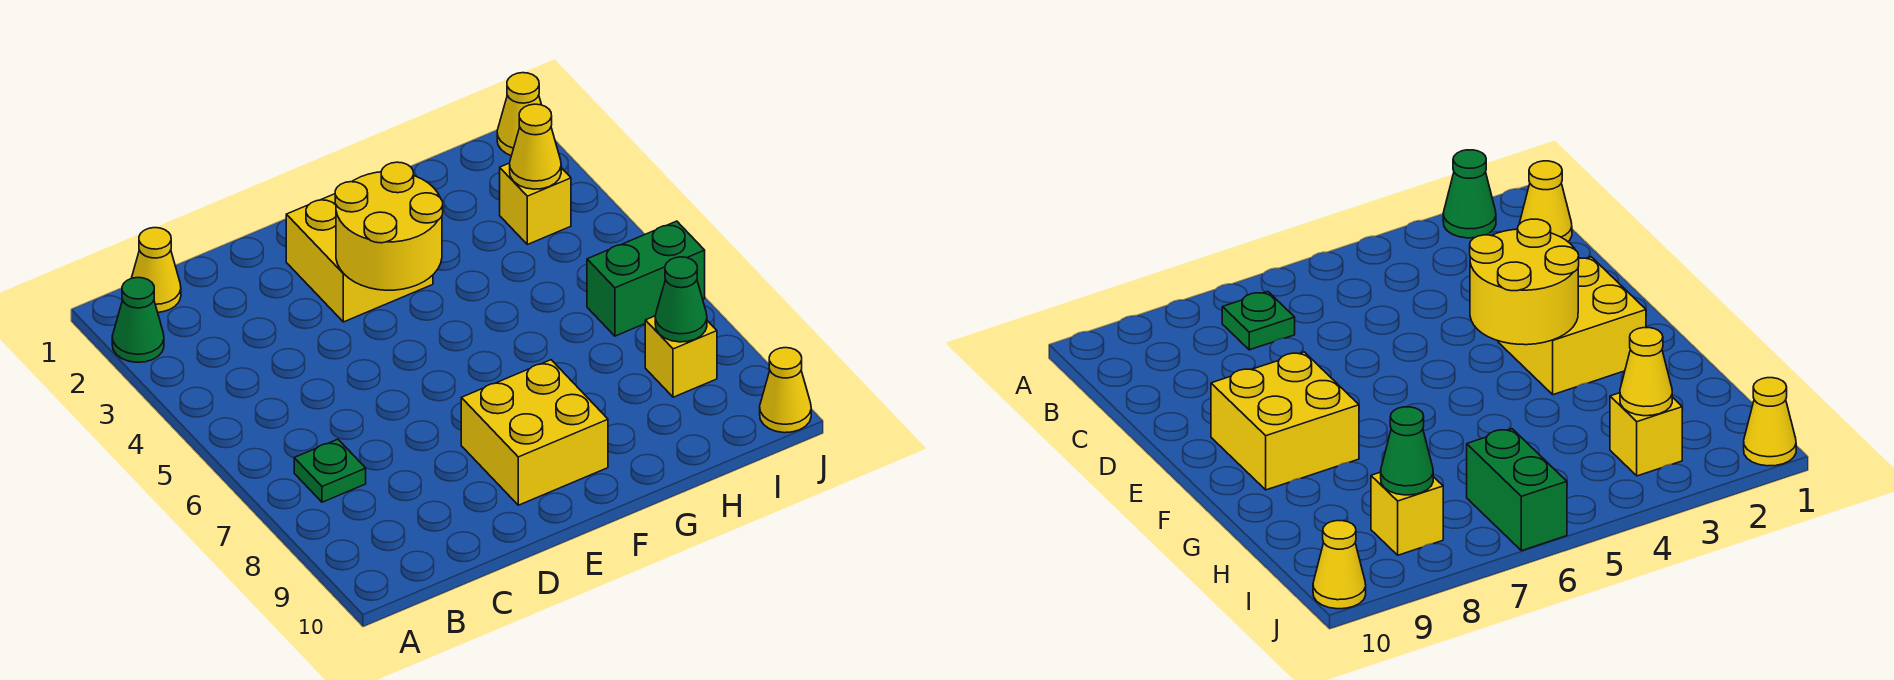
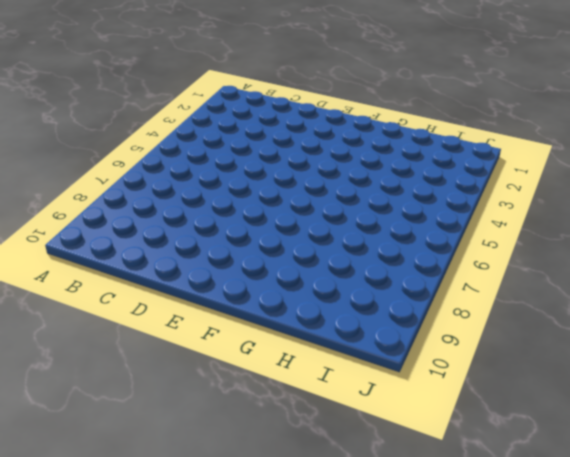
none -> green 1x1 cone [112,277,164,362]
none -> yellow 1x1 cone [132,228,181,312]
none -> green 1x1 plate [294,439,366,502]

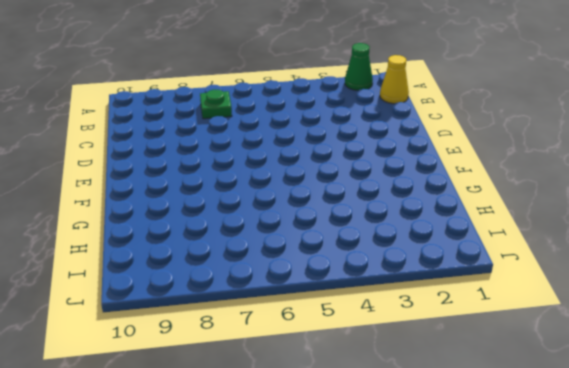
none -> yellow 2x2 brick [286,194,433,322]
none -> yellow 2x2 brick [461,360,608,505]
none -> yellow 1x1 brick [500,163,571,245]

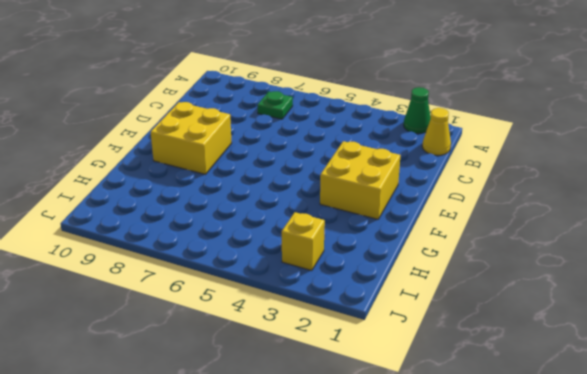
none -> green 1x2 brick [587,221,705,336]
none -> yellow 1x1 brick [645,316,717,397]
none -> yellow 1x1 cone [497,73,541,156]

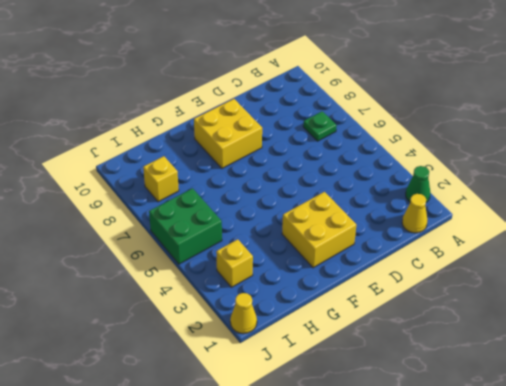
green 2x2 brick [149,188,222,264] -> green 1x2 brick [587,221,705,336]
none -> yellow 1x1 cone [760,348,811,433]
none -> yellow 2x2 round brick [335,162,443,290]
none -> yellow 1x1 cone [510,104,561,189]

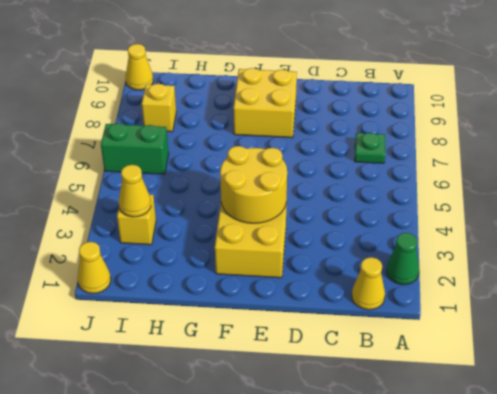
none -> green 1x1 cone [655,257,707,342]

